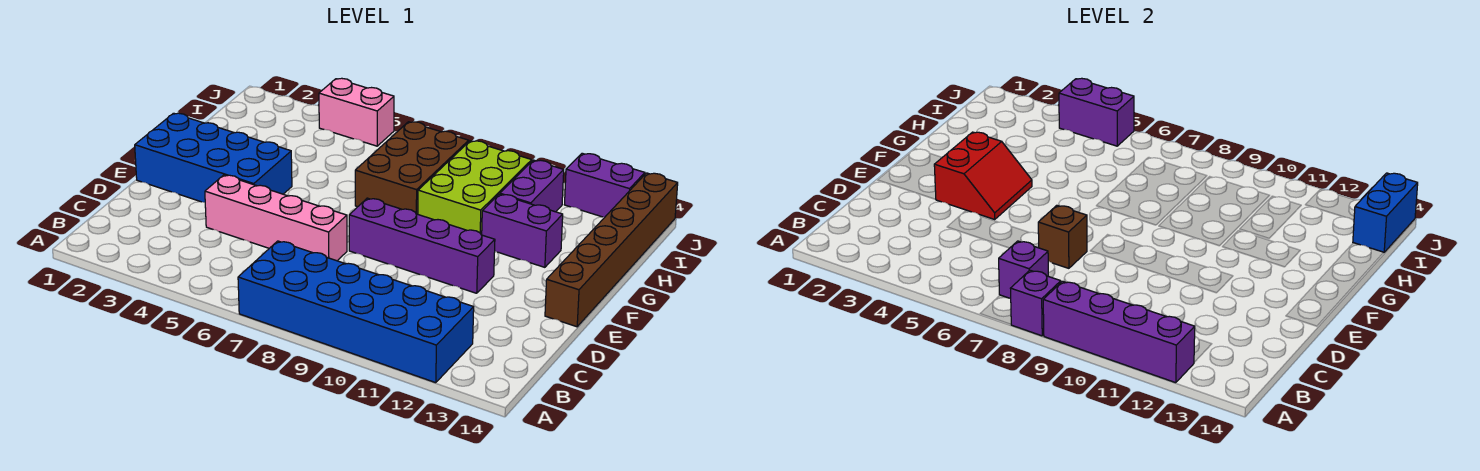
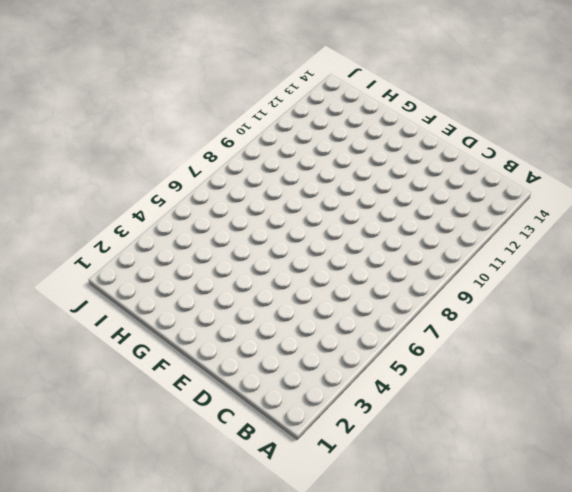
none -> blue 2x6 brick [238,241,474,383]
none -> pink 1x4 brick [205,175,347,261]
none -> blue 2x4 brick [135,113,292,202]

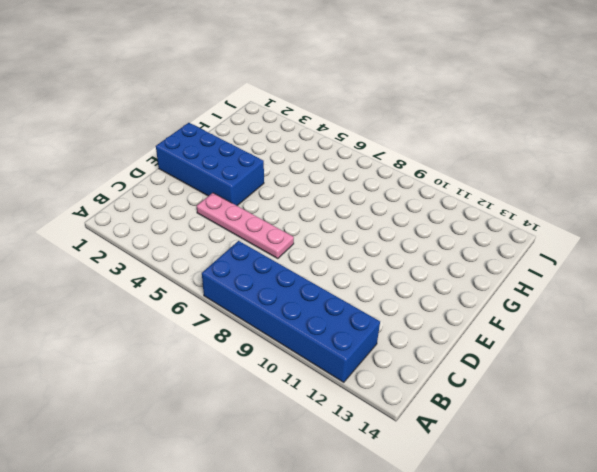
pink 1x4 plate [197,193,294,259] -> pink 1x4 brick [205,175,347,261]
none -> purple 1x4 brick [349,198,495,293]
none -> brown 1x6 brick [545,173,678,327]
none -> brown 2x3 brick [355,122,469,214]

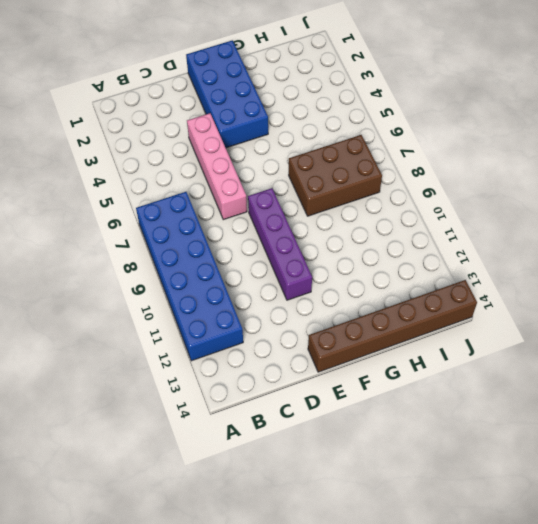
none -> lime 2x3 brick [418,141,532,235]
none -> purple 1x2 brick [482,194,563,267]
none -> purple 1x2 brick [500,160,564,212]

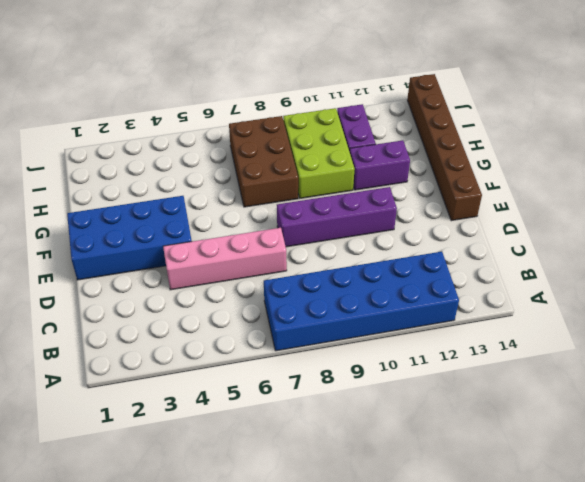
none -> pink 1x2 brick [319,78,394,146]
none -> purple 1x2 brick [564,153,645,217]
none -> purple 1x1 brick [1010,270,1061,336]

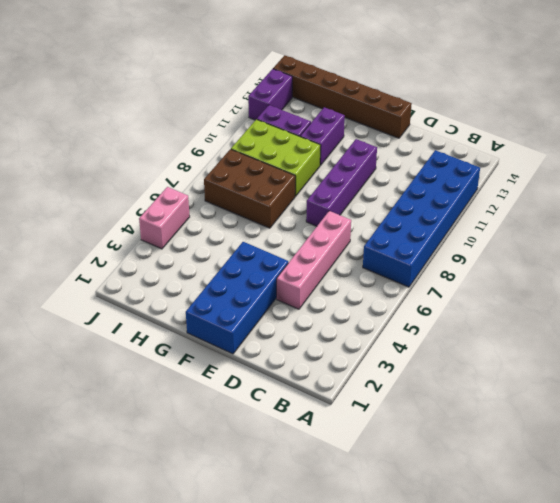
none -> purple 1x1 brick [1010,270,1061,336]
none -> purple 1x4 brick [1043,281,1195,383]
none -> purple 1x1 brick [999,241,1048,299]

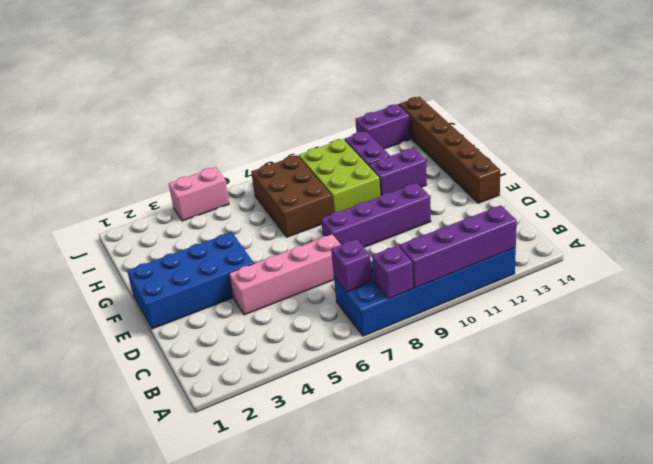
none -> brown 1x1 brick [1038,205,1087,268]
none -> red 2x2 slope [934,132,1032,220]
none -> blue 1x2 brick [1353,173,1418,253]

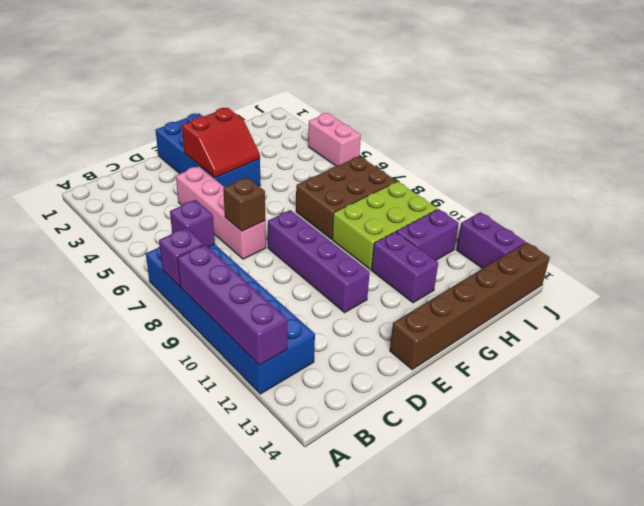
none -> blue 1x2 brick [1353,173,1418,253]
none -> purple 1x2 brick [1059,78,1134,146]

